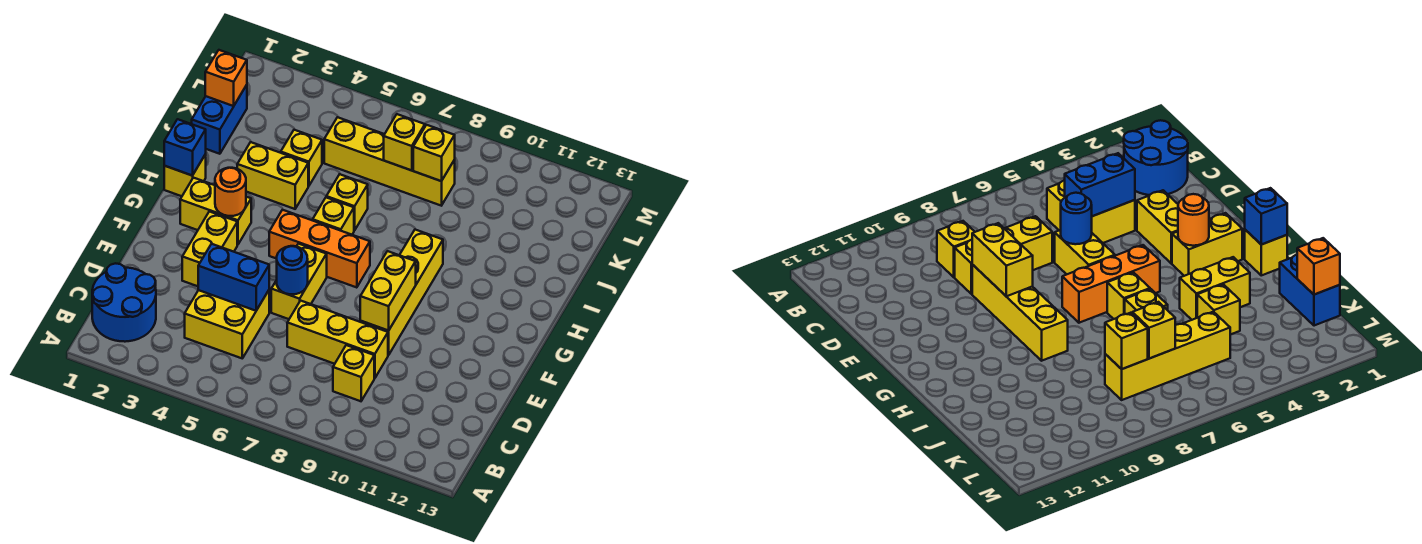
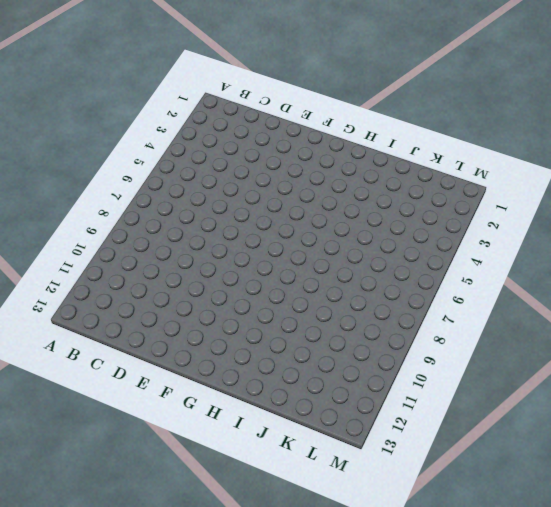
none -> blue 2x2 round brick [92,263,156,342]
none -> yellow 2x2 brick [185,290,269,358]
none -> yellow 1x1 brick [333,345,374,401]

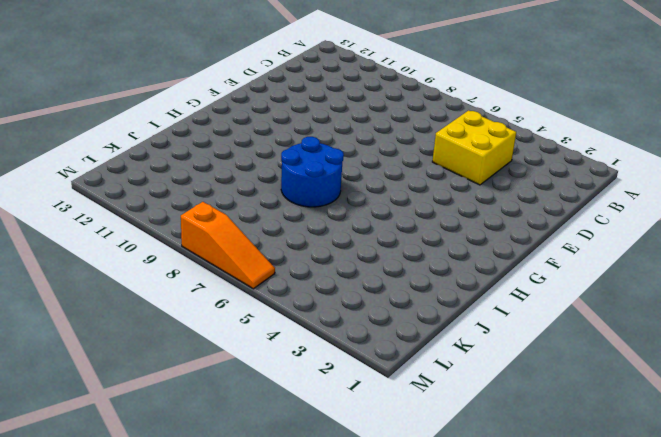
blue 2x2 round brick [281,137,344,207] -> blue 2x2 round brick moved to [92,263,156,342]
orange 1x3 slope [181,202,275,289] -> none
none -> yellow 1x1 brick [333,345,374,401]
none -> yellow 1x3 brick [287,301,388,378]
none -> yellow 1x2 brick [182,211,237,286]

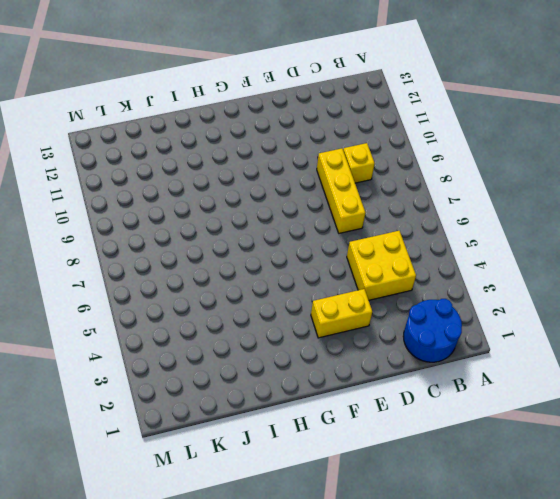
none -> yellow 1x2 brick [271,244,327,319]
none -> yellow 1x4 brick [360,230,443,355]
none -> yellow 1x2 brick [180,178,251,245]

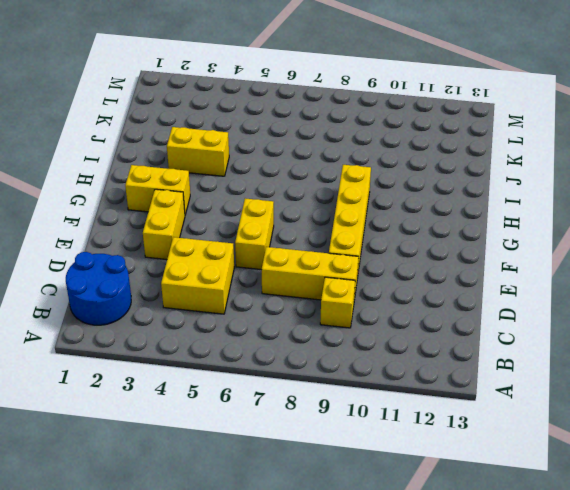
none -> orange 1x3 brick [269,210,370,288]
none -> yellow 1x1 brick [164,154,206,196]
none -> yellow 1x1 brick [313,198,354,235]

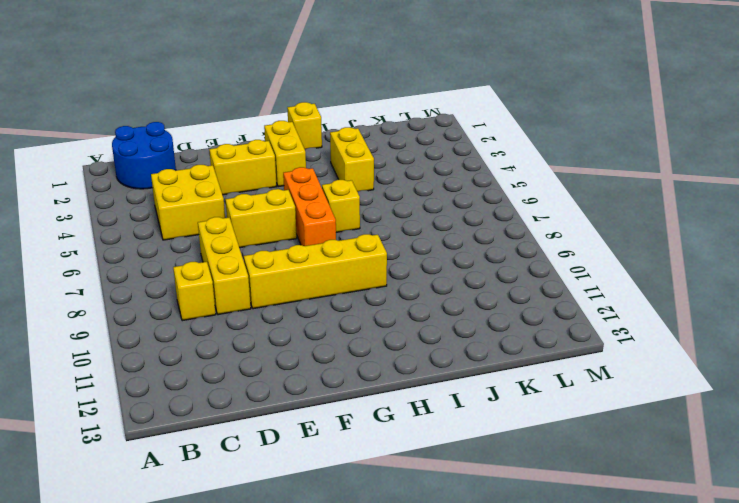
none -> yellow 1x1 brick [326,174,368,231]
none -> blue 1x2 brick [192,85,247,154]
none -> yellow 1x1 brick [281,130,322,186]

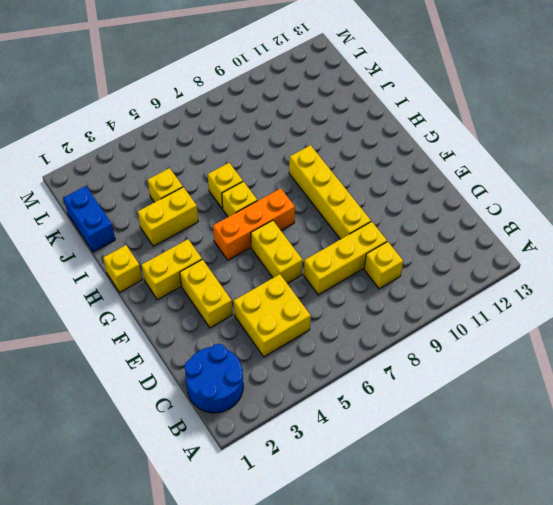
none -> yellow 1x4 brick [324,117,455,206]
none -> blue 1x2 brick [198,244,269,311]
none -> blue 1x1 round brick [277,246,308,294]

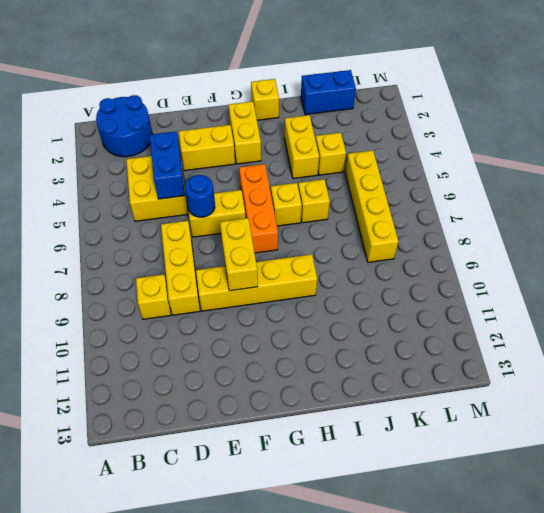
yellow 1x2 brick [220,218,258,291] -> yellow 1x2 brick turned to [360,251,416,331]
none -> orange 1x1 round brick [215,168,246,216]
none -> blue 1x1 brick [164,119,206,176]
none -> orange 1x1 brick [205,50,247,106]

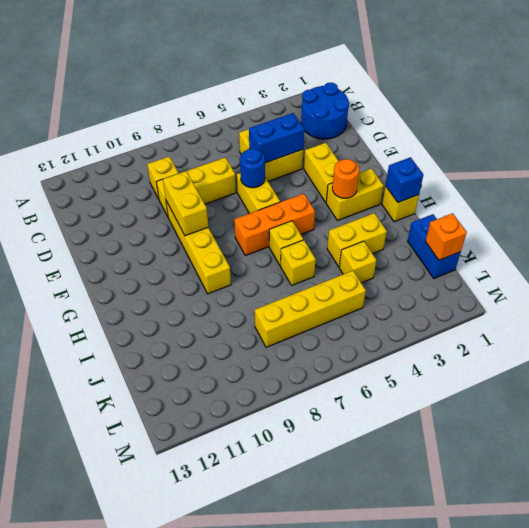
none -> yellow 1x1 brick [384,114,425,171]
none -> yellow 1x1 brick [413,125,455,181]

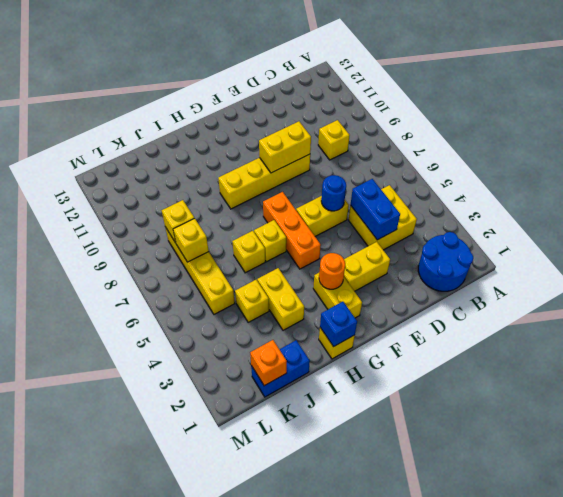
none -> yellow 1x3 brick [287,301,388,378]

